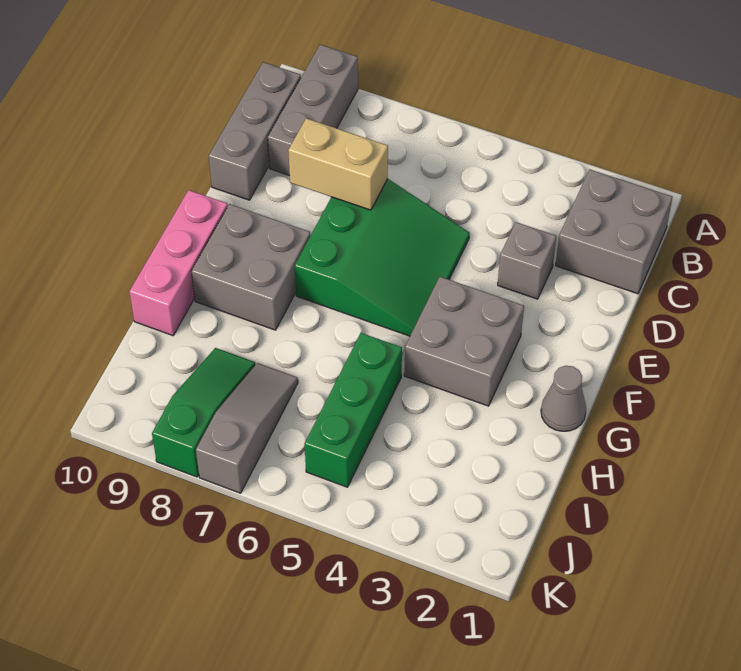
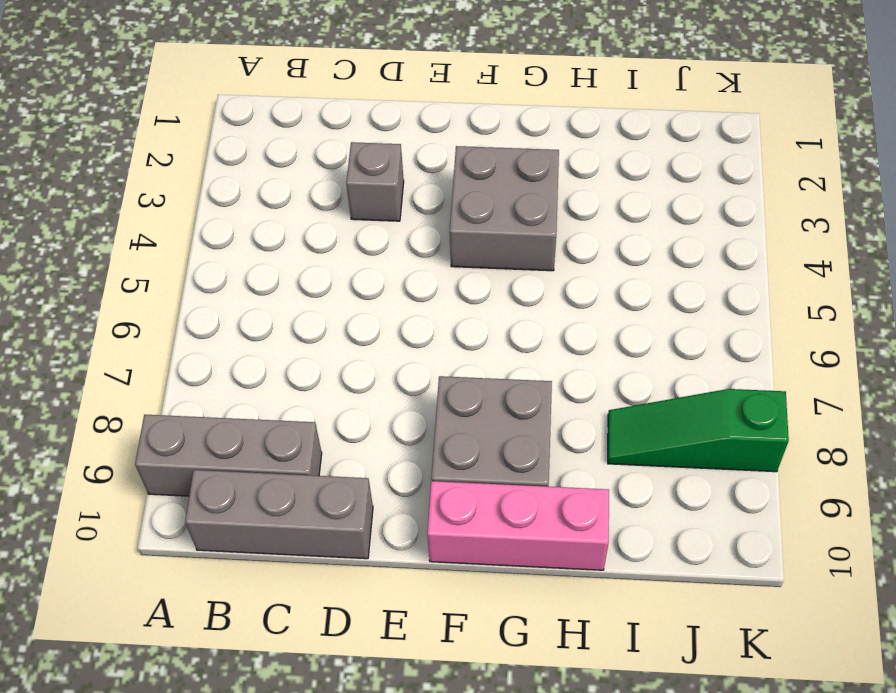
none -> grey 2x2 brick [556,170,672,294]
none -> green 3x3 slope [295,179,470,336]
none -> grey 1x1 cone [541,366,586,431]

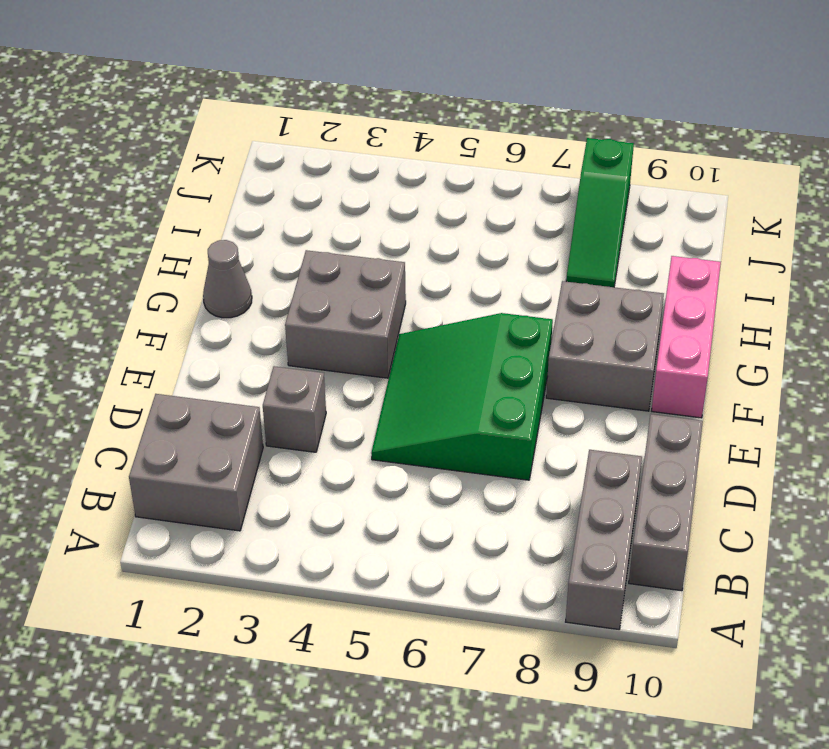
none -> green 1x3 brick [305,333,402,487]
none -> grey 1x3 slope [196,363,298,493]
none -> tan 1x2 brick [288,118,388,210]

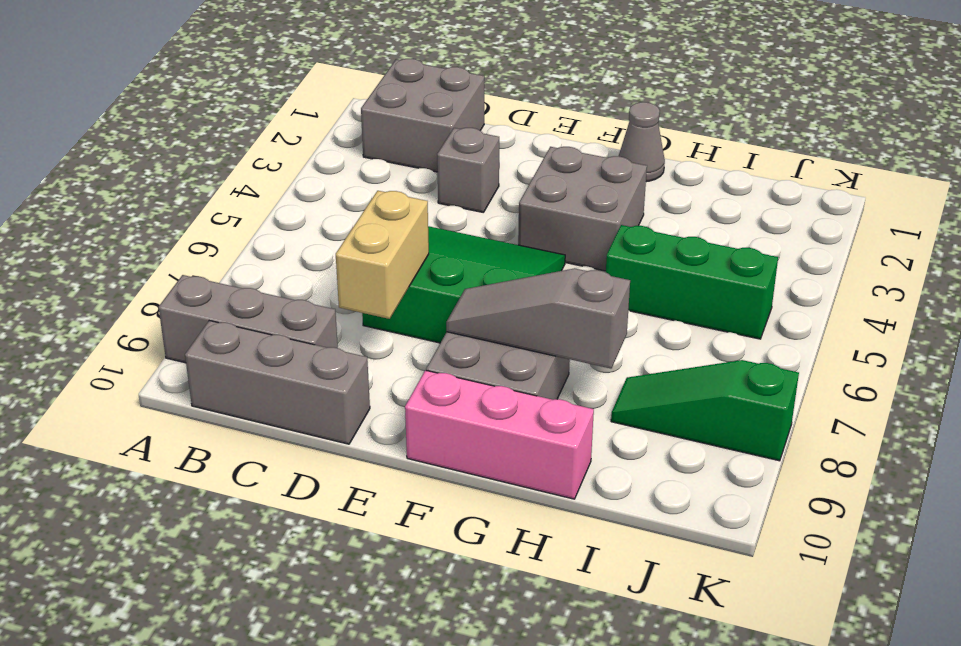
grey 1x3 slope [446,268,630,369] -> grey 1x3 slope moved to [196,363,298,493]

